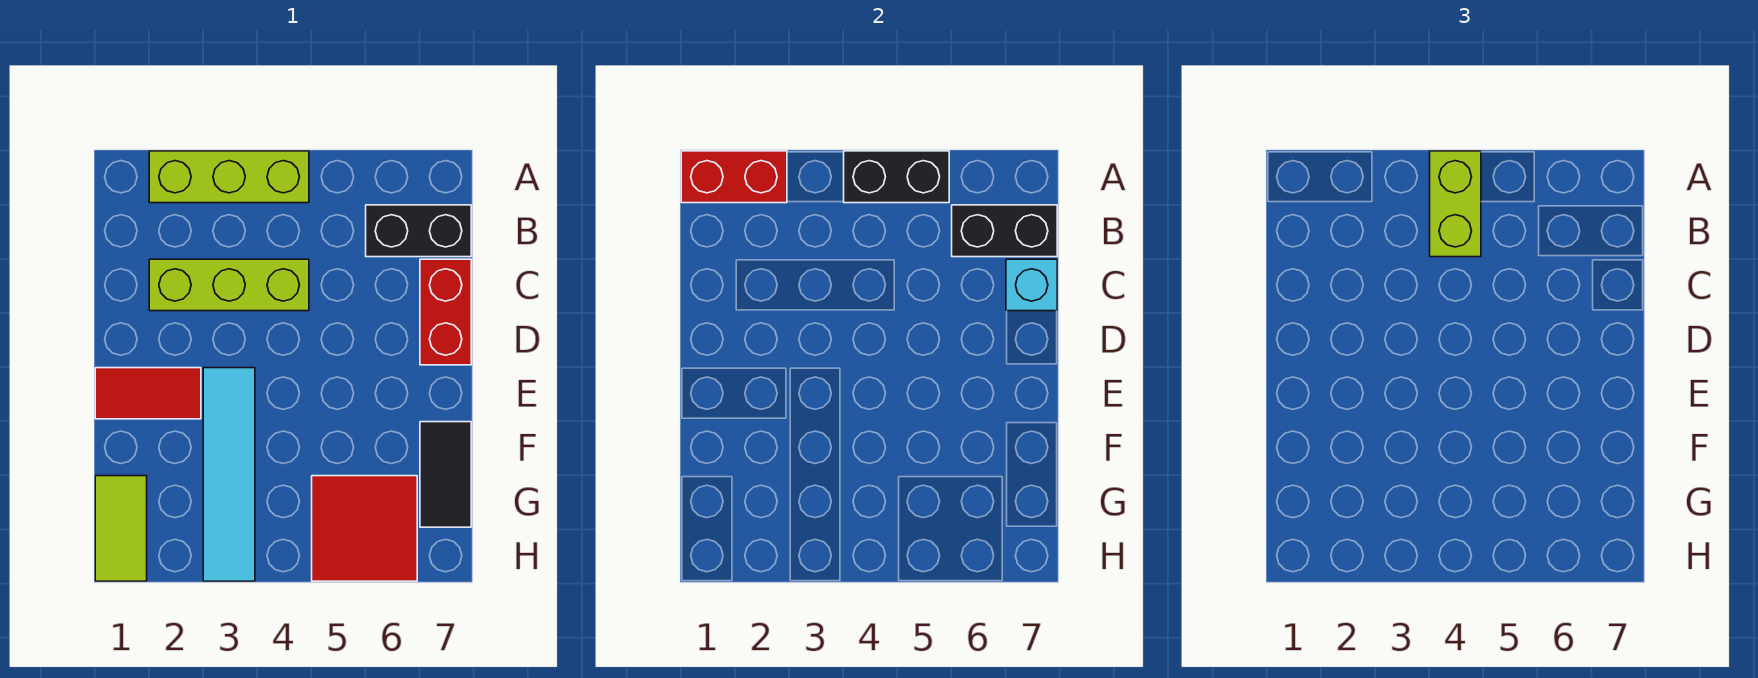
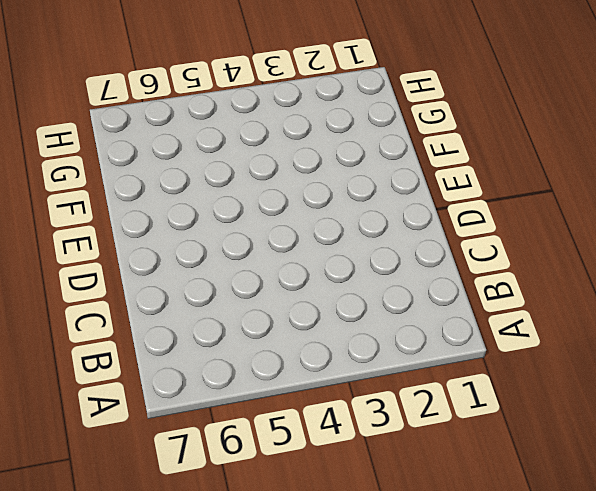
none -> lime 1x3 brick [149,151,309,203]
none -> black 1x2 brick [366,205,471,257]
none -> lime 1x3 brick [149,259,309,311]

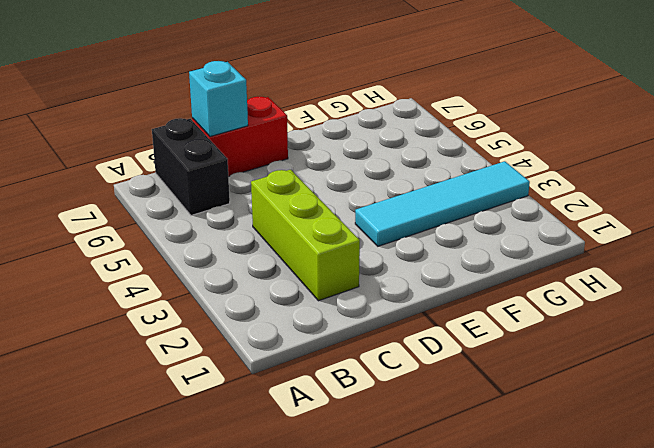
none -> lime 1x3 brick [149,151,309,203]
none -> red 1x2 tile [95,368,201,419]
none -> black 1x2 tile [420,422,471,527]

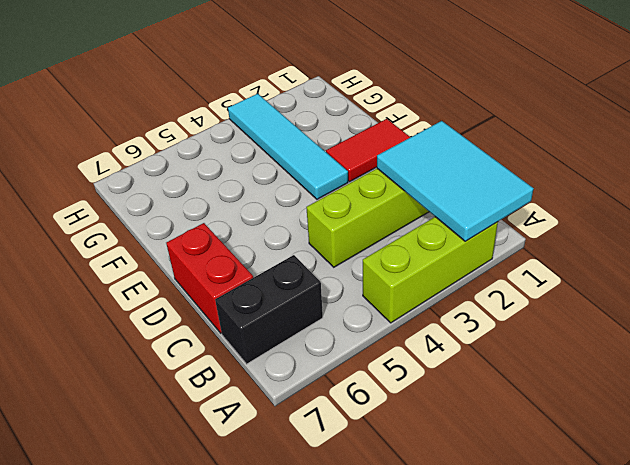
cyan 2x3 tile [377,121,534,241] -> red 1x2 brick [681,151,787,203]
none -> black 1x2 tile [420,422,471,527]
none -> lime 1x2 tile [95,476,147,581]
none -> red 2x2 tile [312,476,417,581]

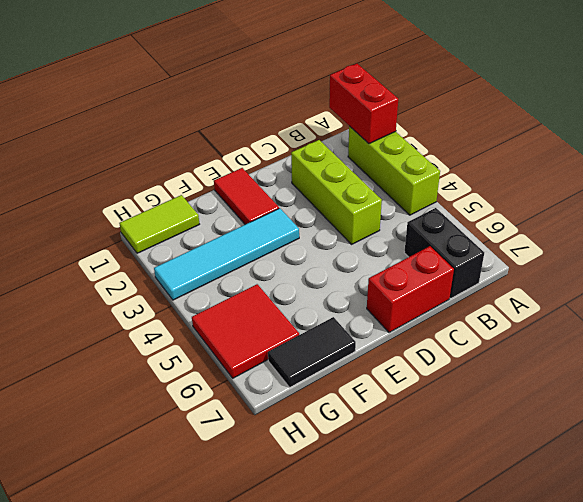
none -> black 1x2 brick [844,151,949,203]
none -> black 1x2 brick [952,205,1057,257]
none -> cyan 1x1 brick [1006,259,1057,311]

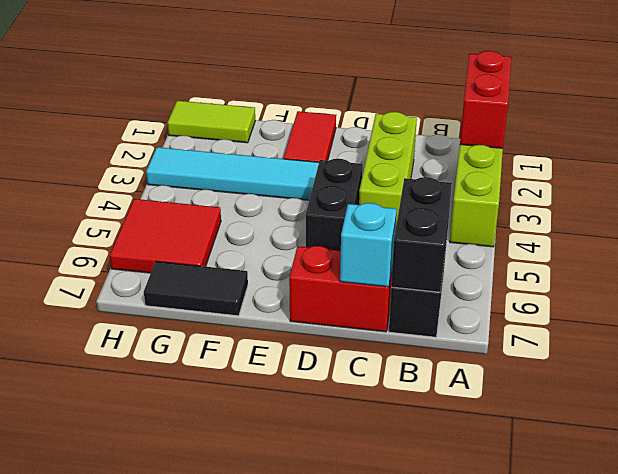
black 1x2 brick [306,159,363,251] -> black 1x2 brick moved to [844,151,949,203]
none -> lime 1x2 brick [1430,151,1481,257]

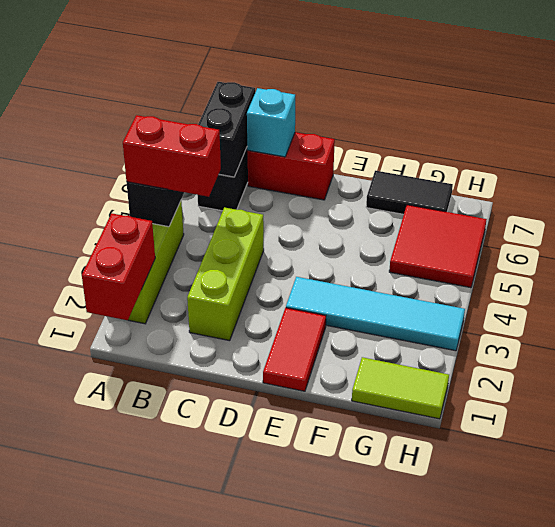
red 1x2 brick [123,115,221,197] -> lime 1x2 brick [1430,151,1481,257]

